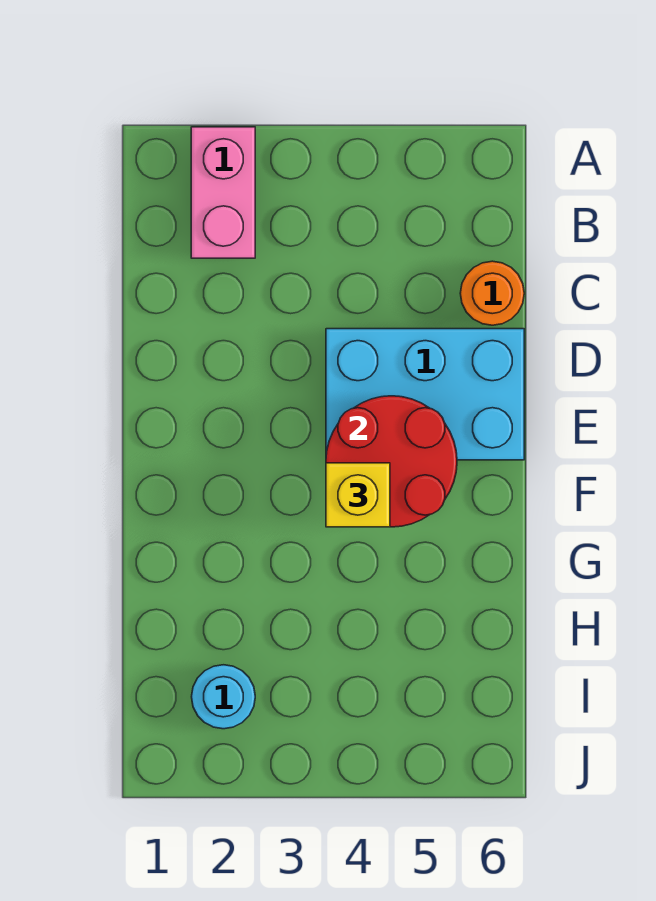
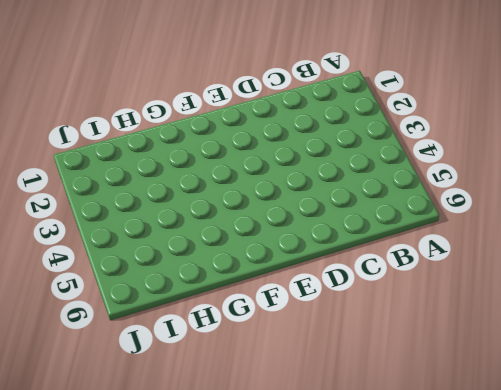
none -> pink 1x2 brick [191,127,255,258]
none -> orange 1x1 round brick [460,261,524,325]

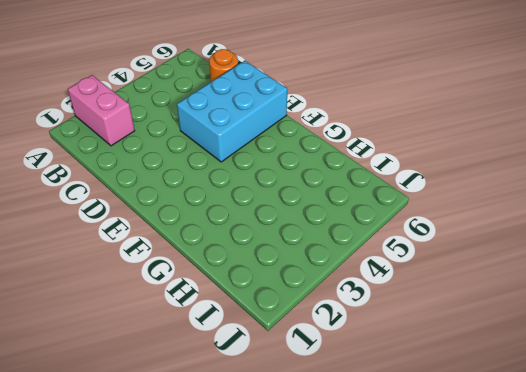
none -> cyan 1x1 round brick [192,665,255,729]
none -> red 2x2 round brick [326,396,457,527]

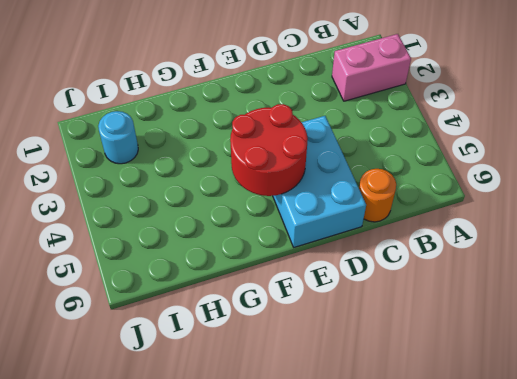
none -> yellow 1x1 brick [326,463,390,527]

